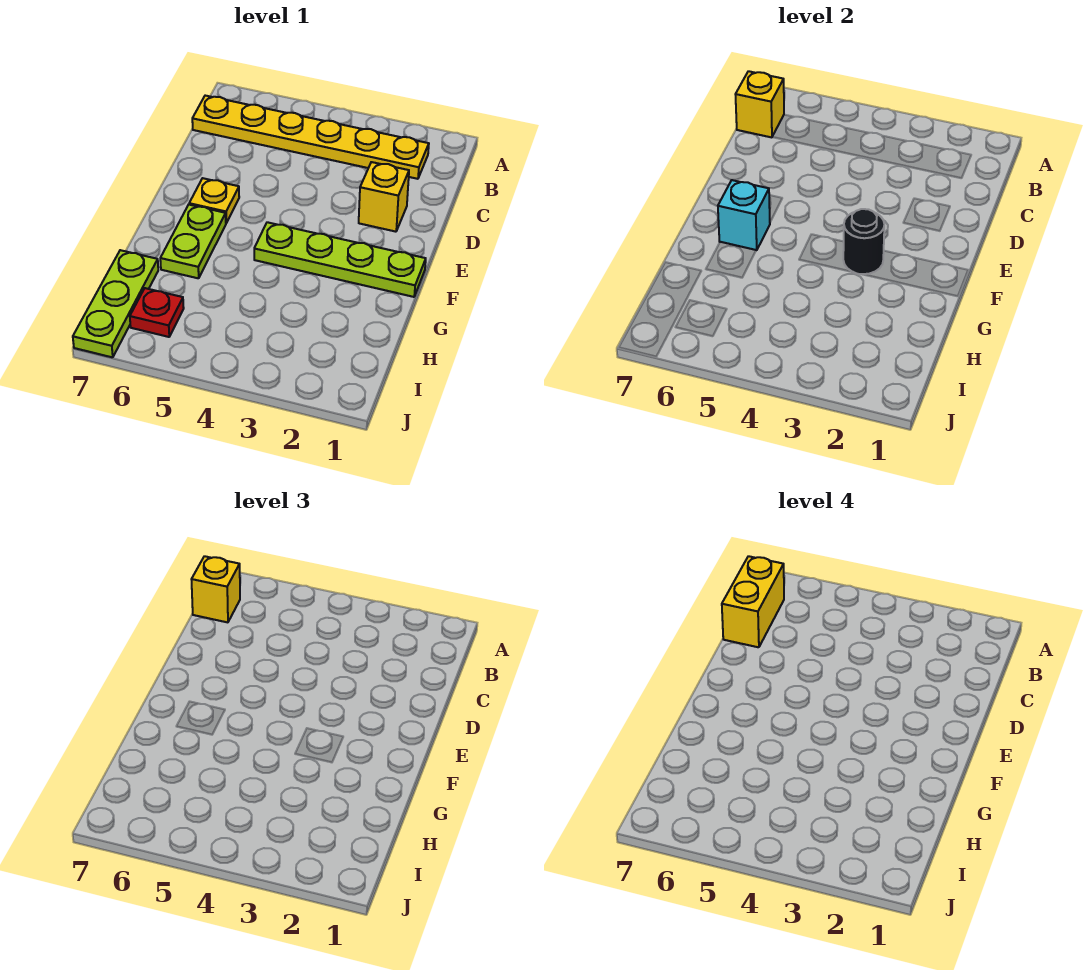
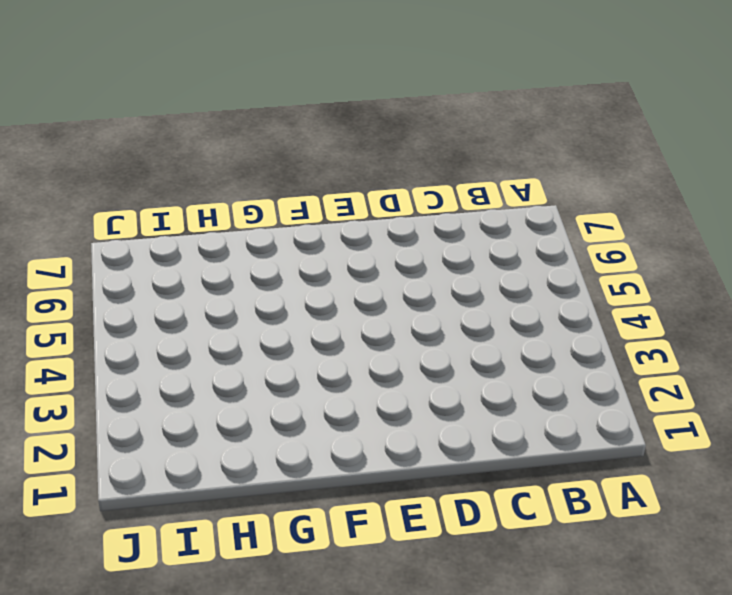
none -> yellow 1x6 plate [192,96,429,179]
none -> yellow 1x1 brick [359,162,409,232]
none -> yellow 1x1 plate [189,178,239,223]

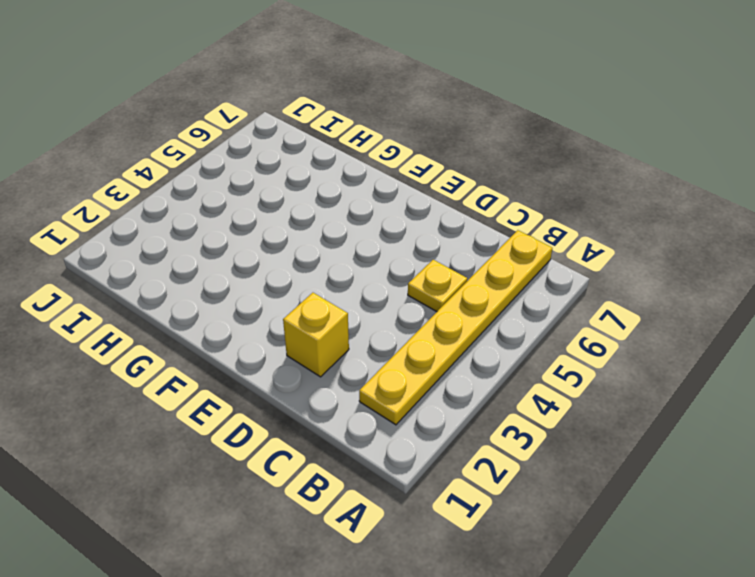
yellow 1x1 plate [408,260,467,312] -> yellow 1x1 plate moved to [189,178,239,223]
none -> lime 1x4 plate [254,222,426,297]
none -> lime 1x2 plate [160,205,226,278]
none -> lime 1x3 plate [73,250,158,357]

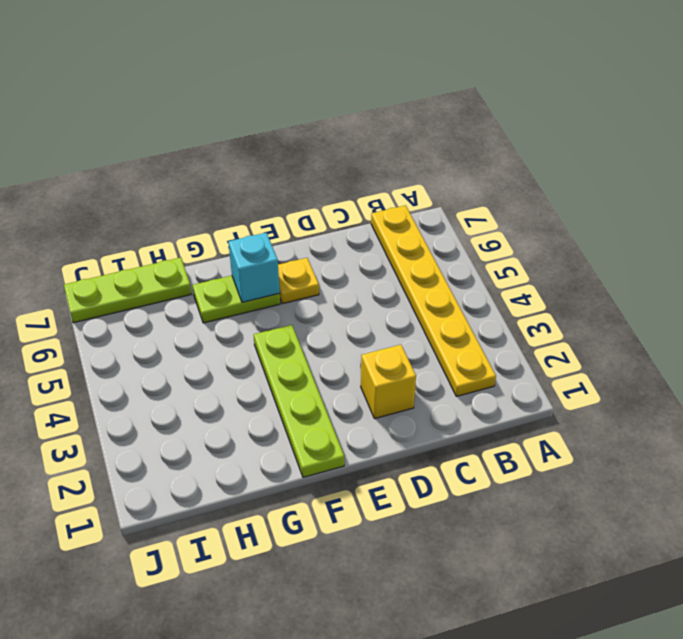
none -> red 1x1 plate [130,288,184,337]
none -> yellow 1x1 brick [735,71,784,137]
none -> black 1x1 round brick [843,209,884,274]

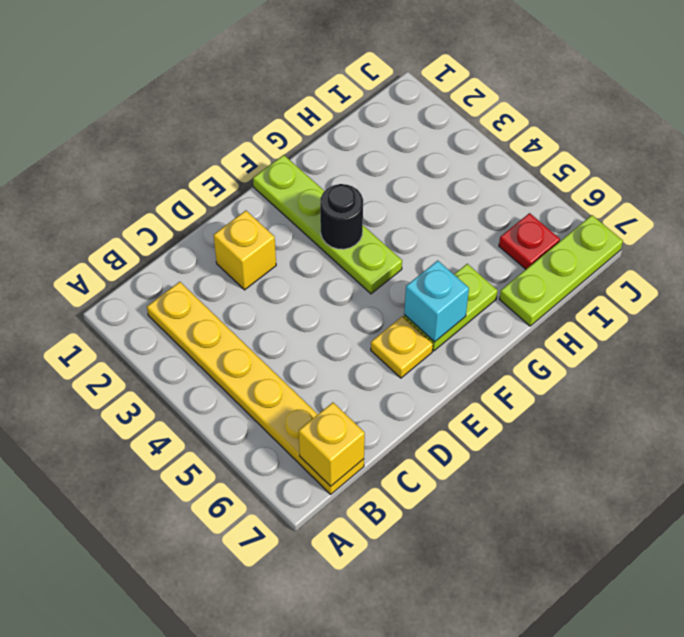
none -> yellow 1x1 brick [191,556,240,622]
none -> yellow 1x2 brick [722,556,784,647]

